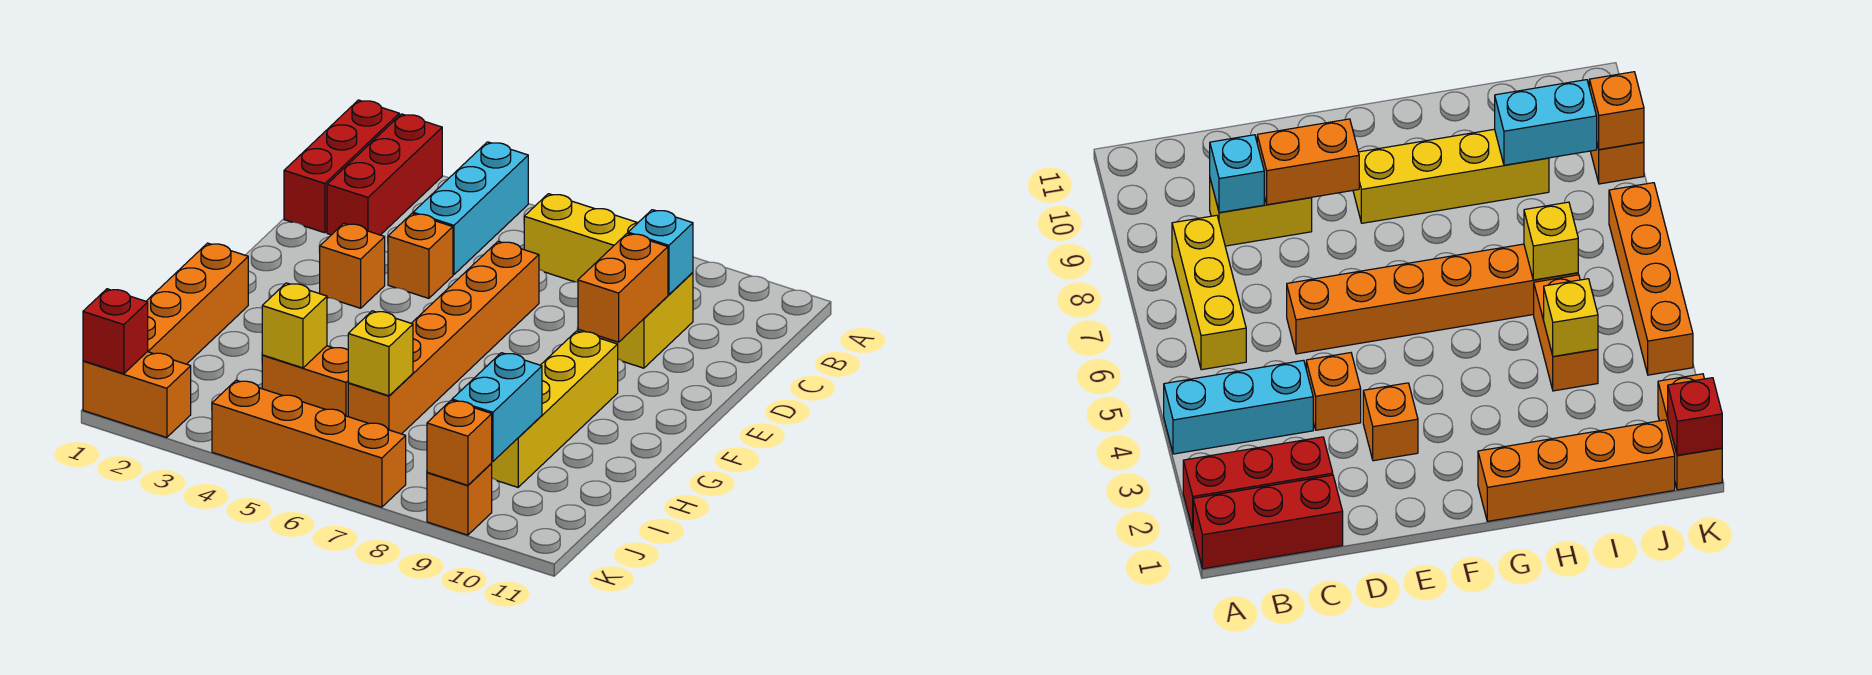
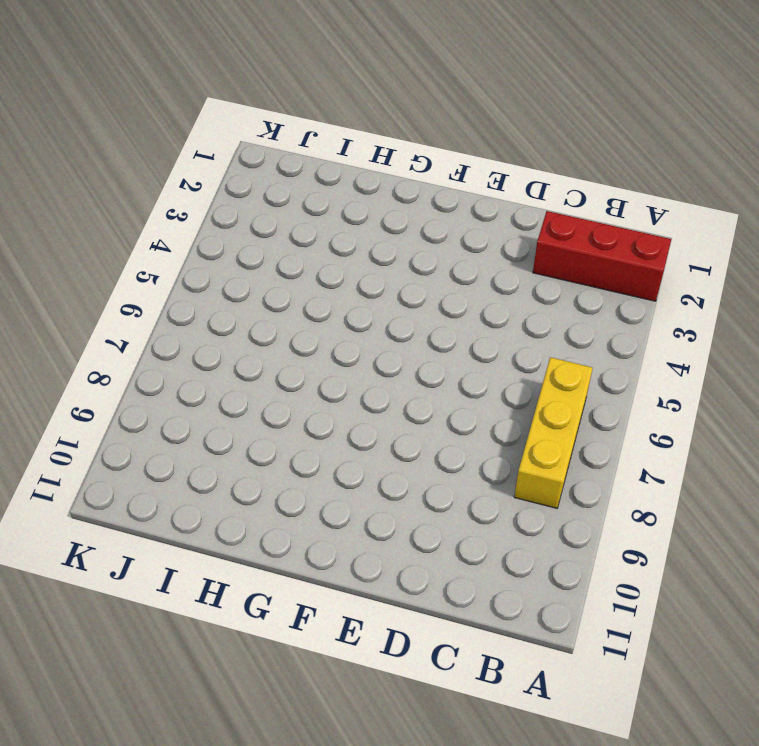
none -> red 1x3 brick [284,100,399,233]
none -> cyan 1x3 brick [413,142,528,275]
none -> yellow 1x2 brick [603,273,693,368]

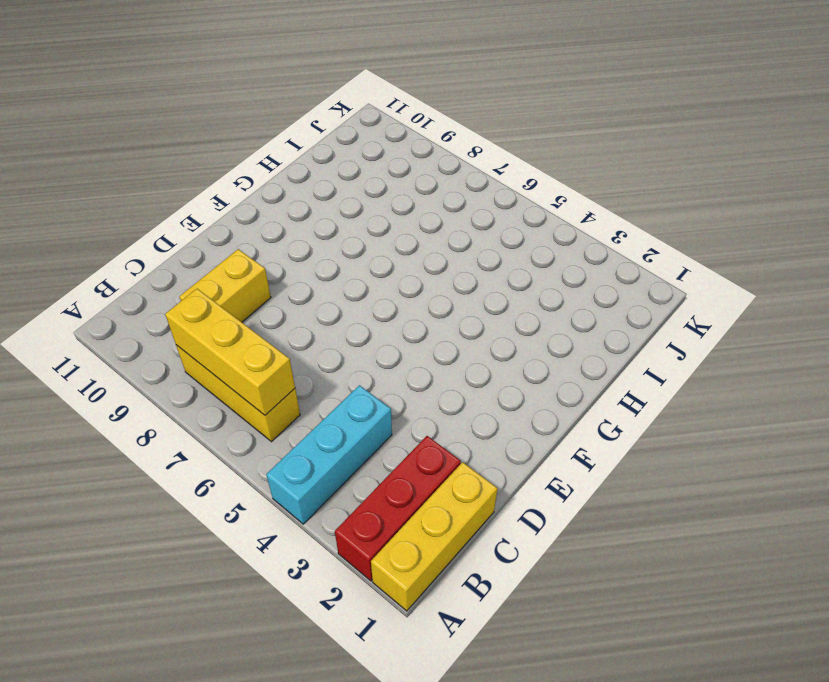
yellow 1x3 brick [371,462,498,611] -> red 1x3 brick [284,100,399,233]
yellow 1x3 brick [165,289,295,415] -> none
none -> orange 1x1 brick [388,213,453,298]
none -> orange 1x6 brick [348,241,539,434]
none -> orange 1x1 brick [320,223,385,308]

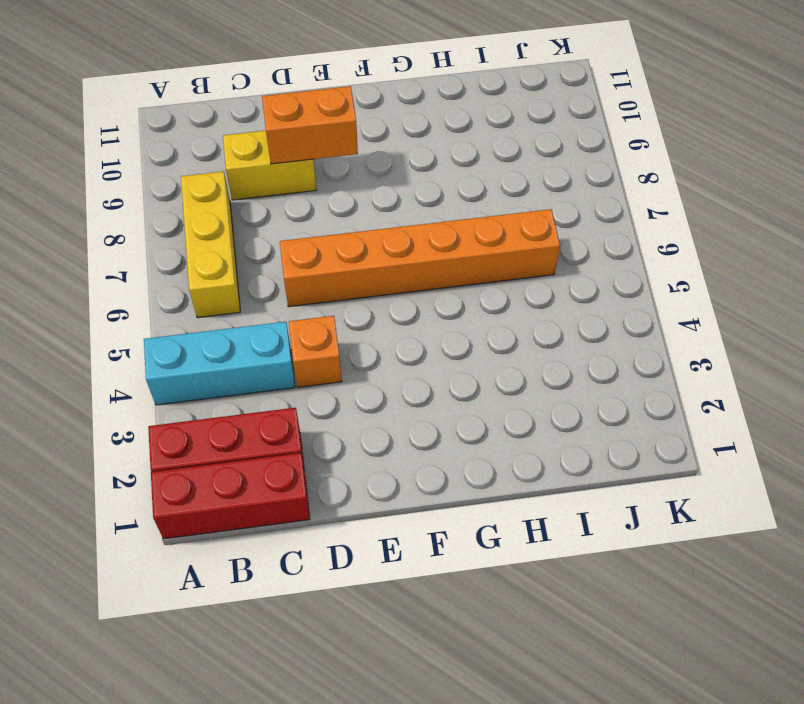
none -> orange 1x1 brick [320,223,385,308]
none -> yellow 1x4 brick [491,331,618,487]
none -> orange 1x4 brick [146,243,248,364]

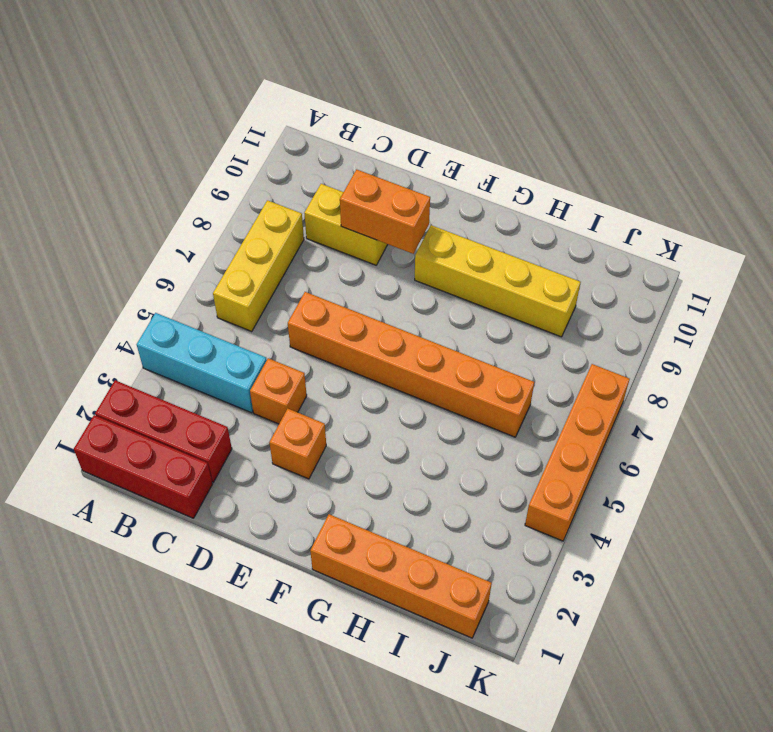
none -> orange 1x2 brick [262,346,348,417]
none -> orange 1x2 brick [83,352,191,438]
none -> orange 1x1 brick [427,464,492,535]

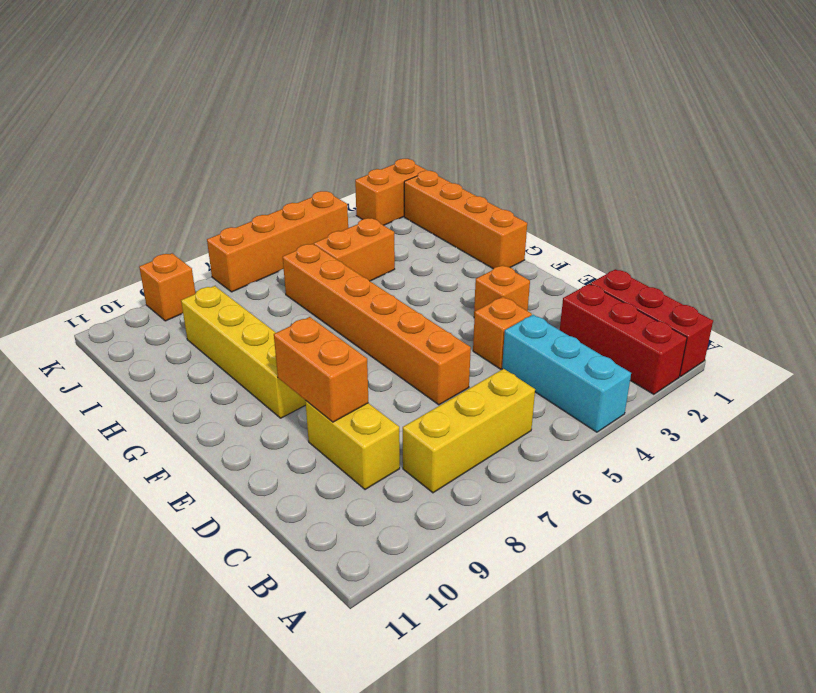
none -> cyan 1x1 brick [628,210,693,295]
none -> yellow 1x1 brick [262,283,327,368]
none -> yellow 1x1 brick [348,311,413,396]

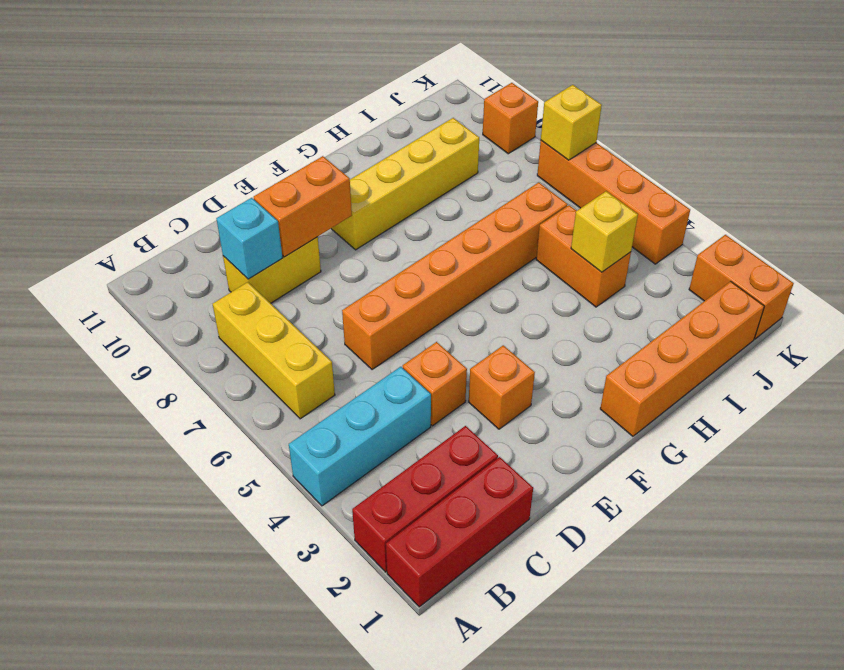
yellow 1x1 brick [541,85,602,160] -> yellow 1x1 brick moved to [348,311,413,396]
none -> cyan 1x2 brick [452,353,542,462]
none -> red 1x1 brick [83,289,148,374]
none -> orange 1x1 brick [427,400,492,485]

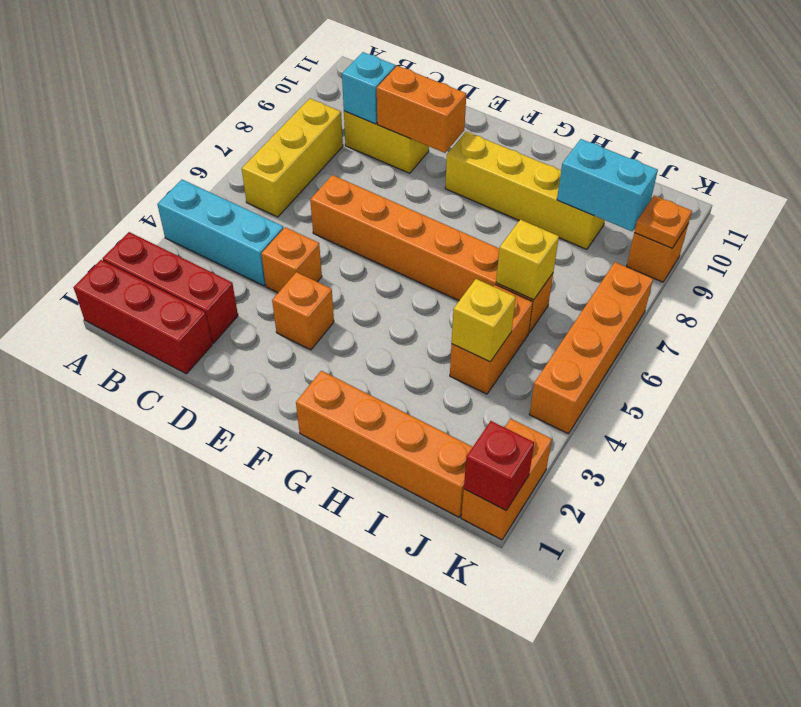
orange 1x1 plate [634,195,692,248] -> orange 1x1 brick [427,400,492,485]

